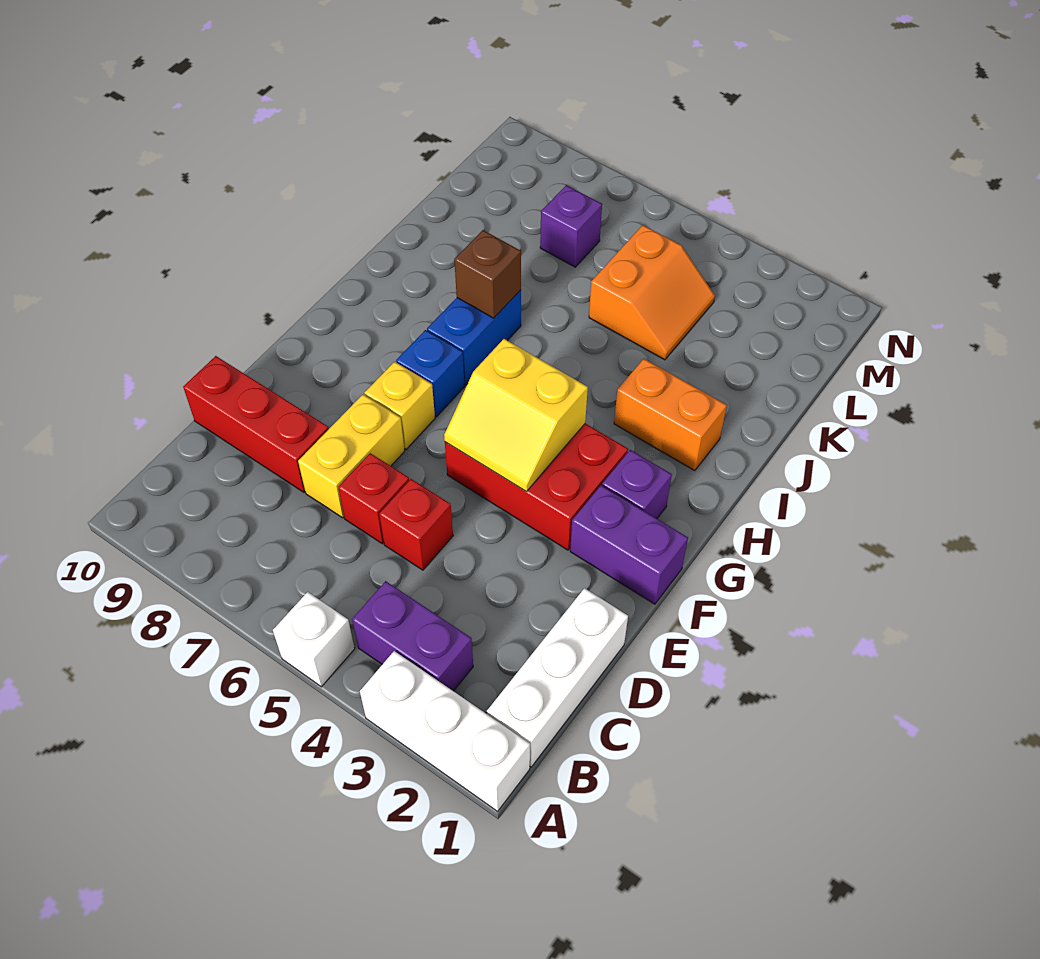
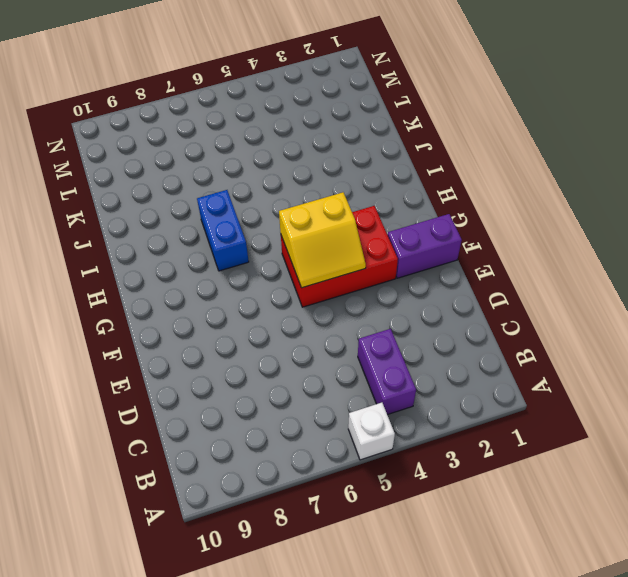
purple 1x2 brick [358,329,416,415] -> purple 1x2 brick turned to [352,581,473,691]
none -> white 1x3 brick [360,651,530,811]
none -> white 1x3 brick [487,588,628,767]
none -> red 1x1 brick [379,479,453,570]

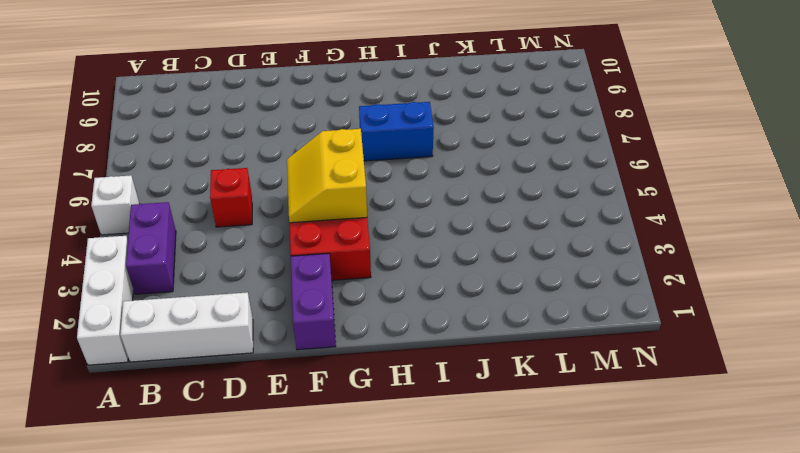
none -> red 1x1 brick [338,453,409,544]
none -> yellow 1x2 brick [298,395,405,518]
none -> red 1x3 brick [183,356,329,492]

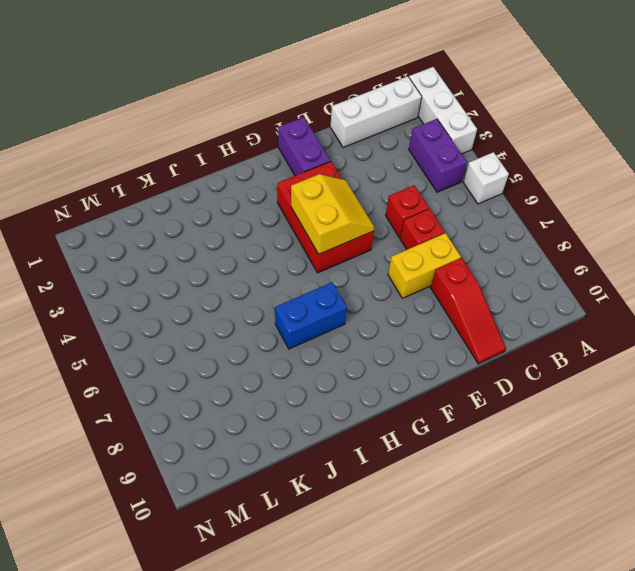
red 1x3 slope [431,258,506,364] -> red 1x3 brick [183,356,329,492]
none -> yellow 1x1 brick [365,362,435,449]
none -> purple 1x1 brick [602,450,672,519]
none -> blue 1x1 brick [396,330,465,417]

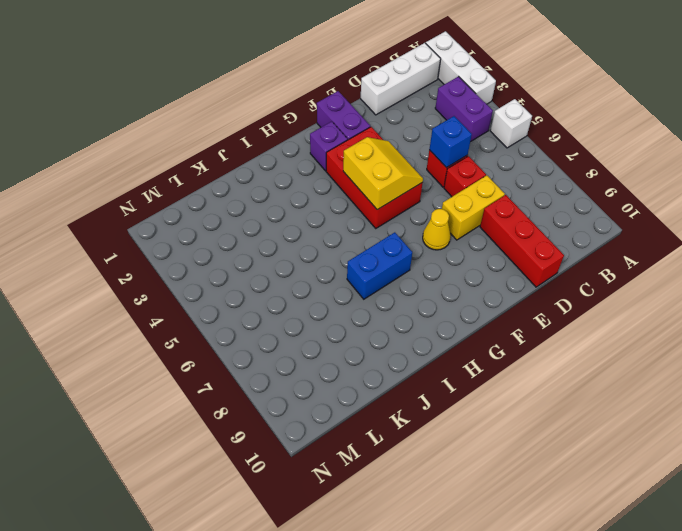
blue 1x1 brick [429,116,472,168] -> blue 1x1 brick moved to [396,330,465,417]
yellow 1x1 cone [423,209,451,250] -> yellow 1x1 brick [365,362,435,449]
none -> orange 1x2 brick [614,359,727,471]
none -> orange 2x2 slope [589,225,715,360]
none -> purple 1x1 brick [540,185,602,267]

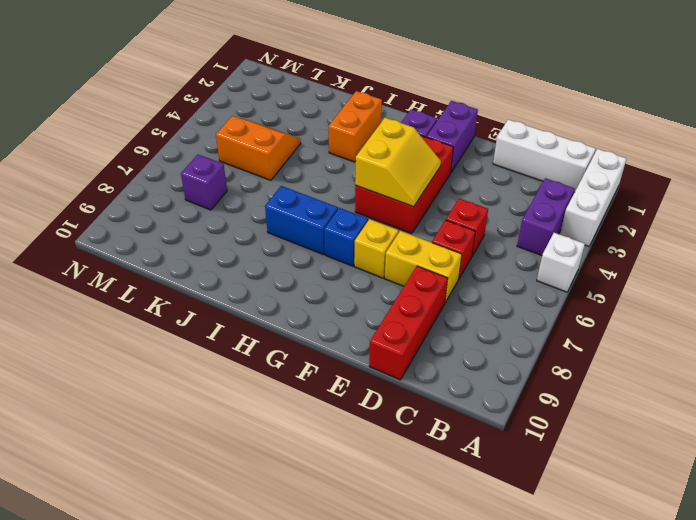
none -> brown 1x1 brick [454,230,521,318]

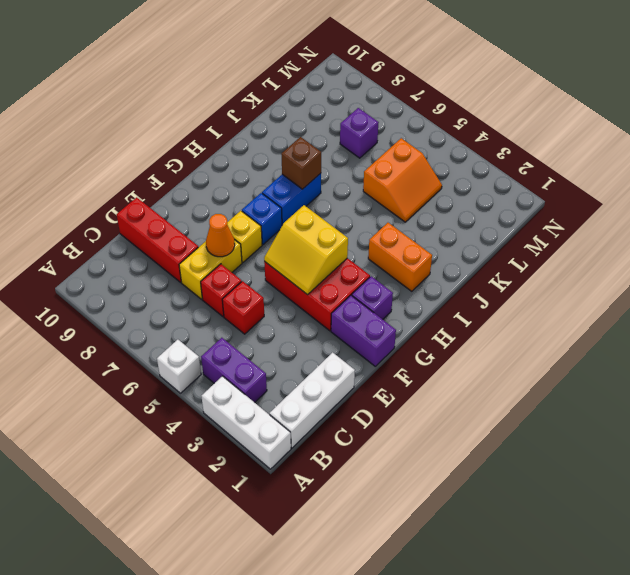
orange 1x1 cone [206,214,235,257] -> none

